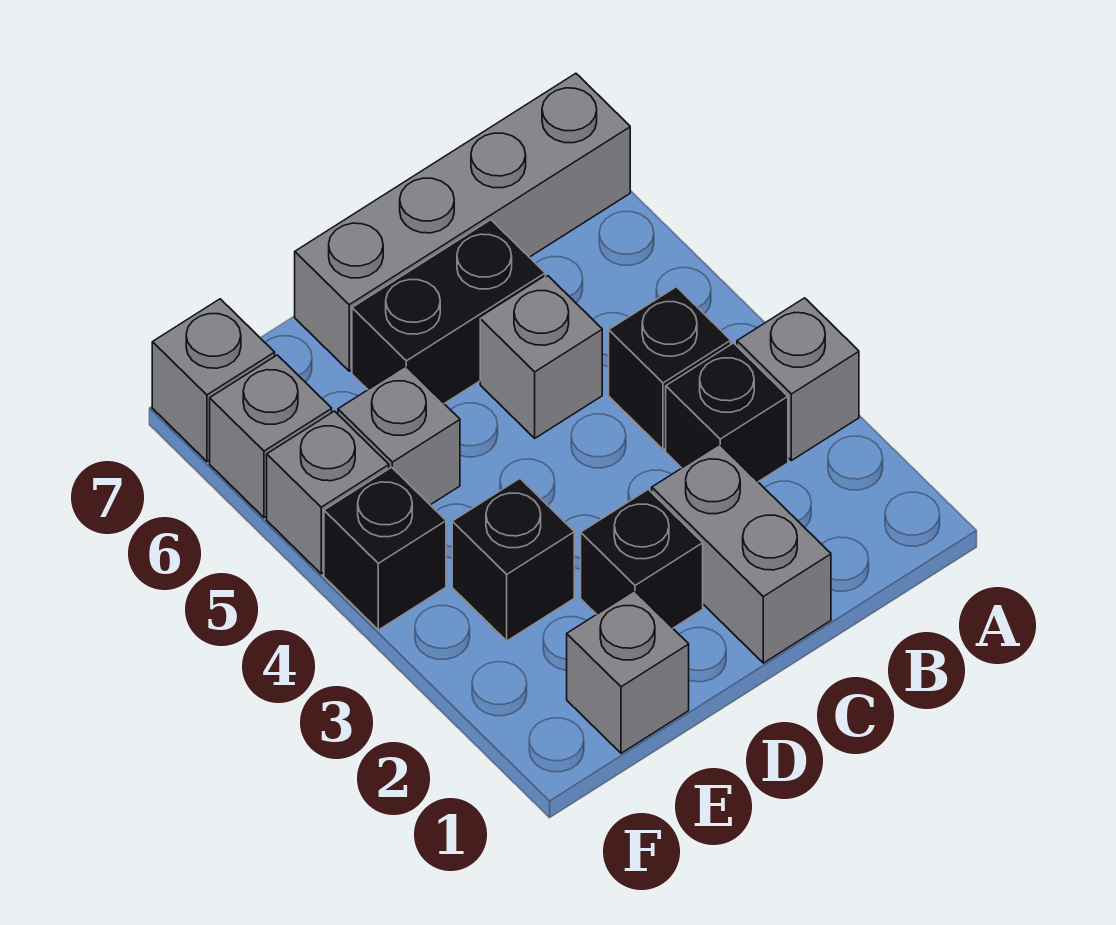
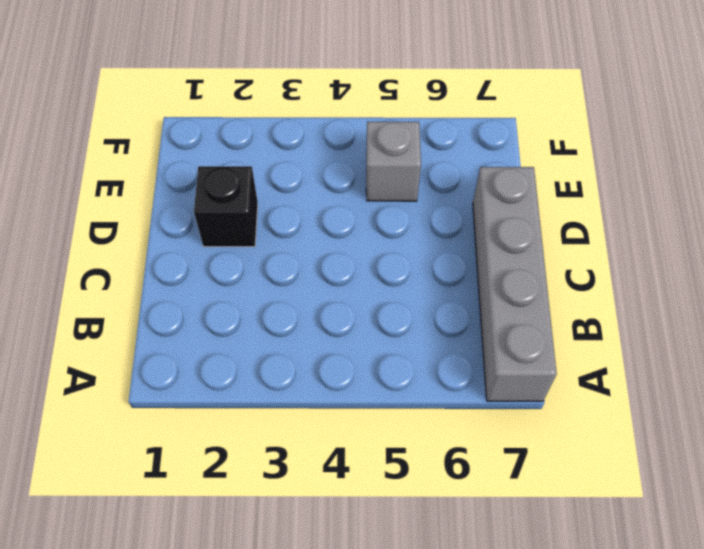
none -> grey 1x1 brick [737,298,859,461]
none -> black 1x1 brick [666,343,788,482]
none -> black 1x1 brick [609,287,731,449]

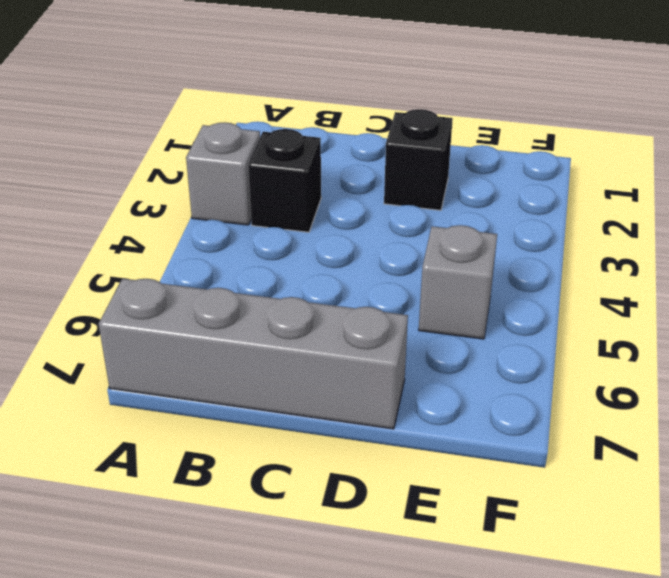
none -> black 1x1 brick [609,287,731,449]
none -> grey 1x2 brick [652,444,831,663]
none -> grey 1x1 brick [480,276,602,438]

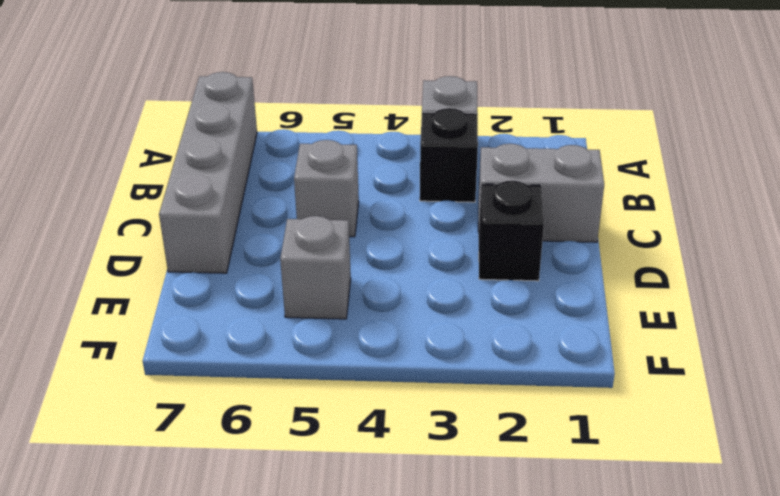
none -> black 1x1 brick [609,287,731,449]
none -> black 1x2 brick [352,220,545,403]
none -> grey 1x1 brick [567,591,689,753]

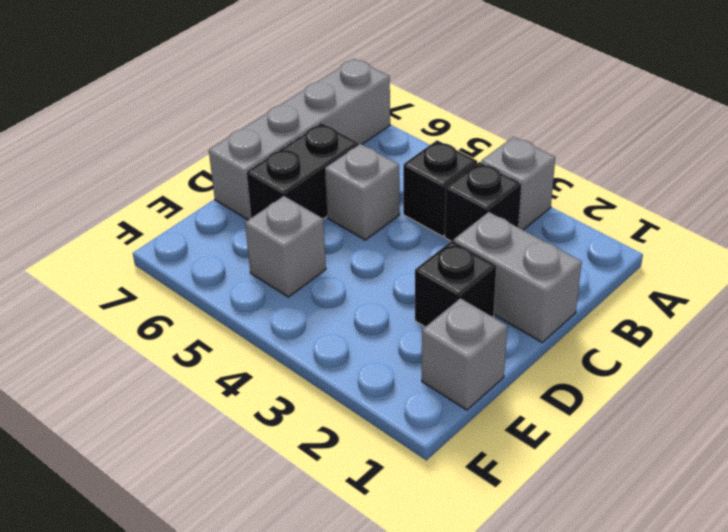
none -> black 1x1 brick [452,479,574,641]
none -> black 1x1 brick [324,467,446,630]
none -> grey 1x1 brick [267,411,389,574]

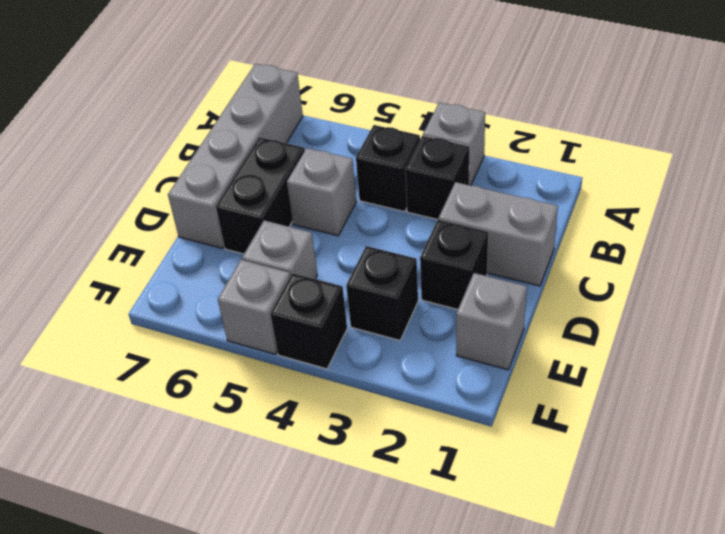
none -> grey 1x1 brick [210,355,332,518]
none -> grey 1x1 brick [152,299,275,461]

